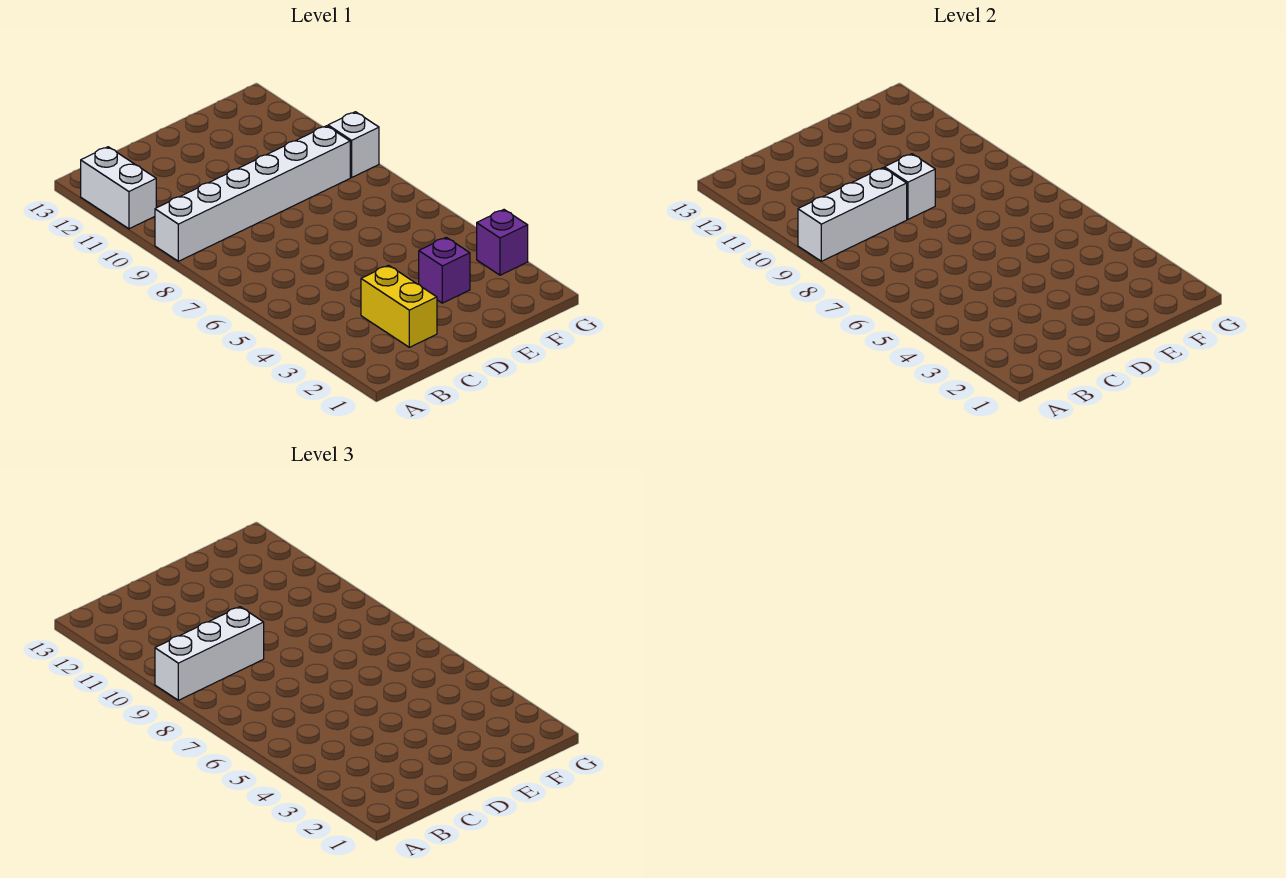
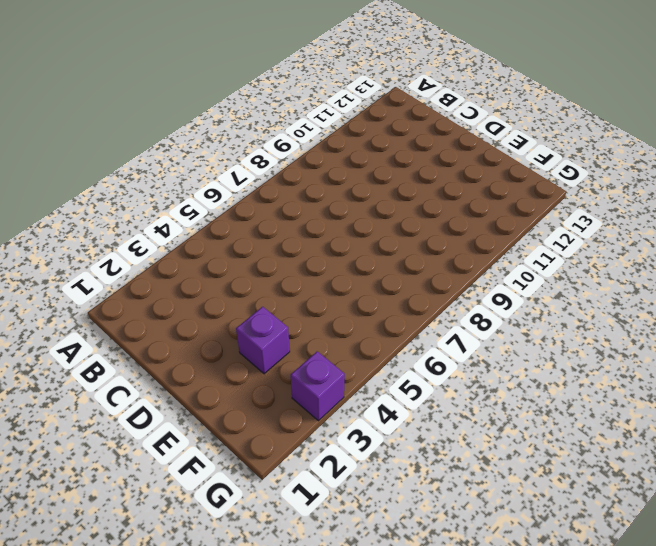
none -> white 1x6 brick [155,126,350,261]
none -> white 1x2 brick [81,147,156,229]

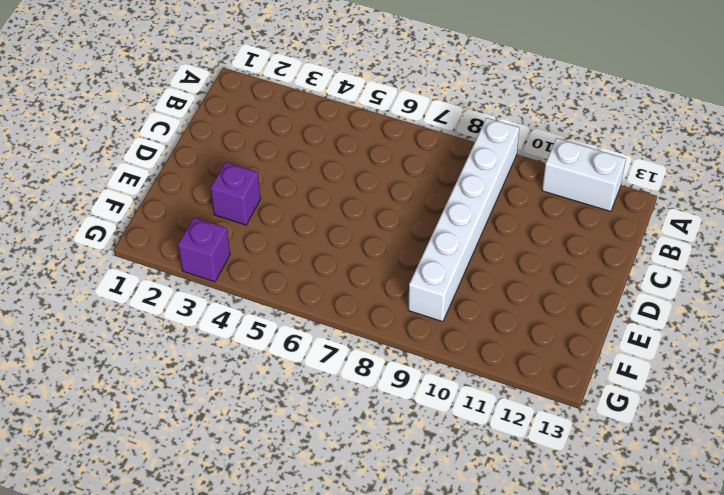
none -> yellow 1x2 brick [361,265,437,347]
none -> white 1x1 brick [328,112,379,177]

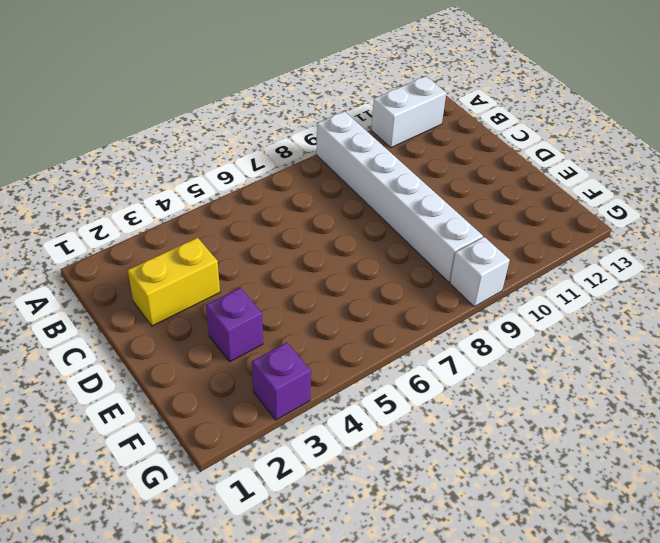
none -> white 1x3 brick [798,168,907,261]
none -> white 1x1 brick [884,154,935,219]

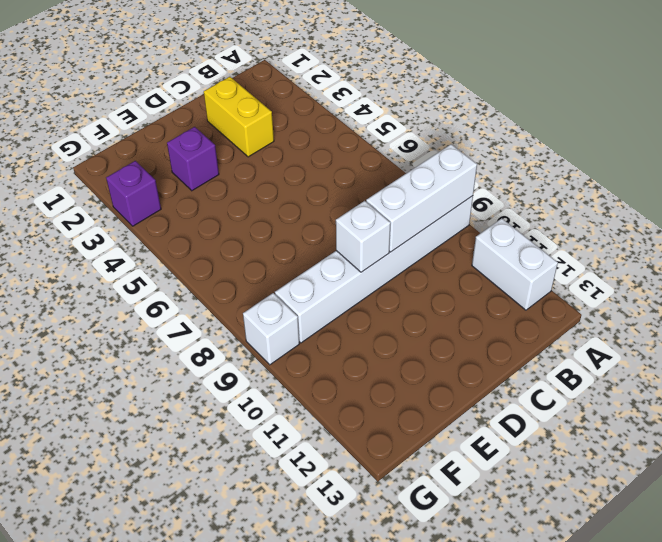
none -> white 1x3 brick [155,607,264,700]

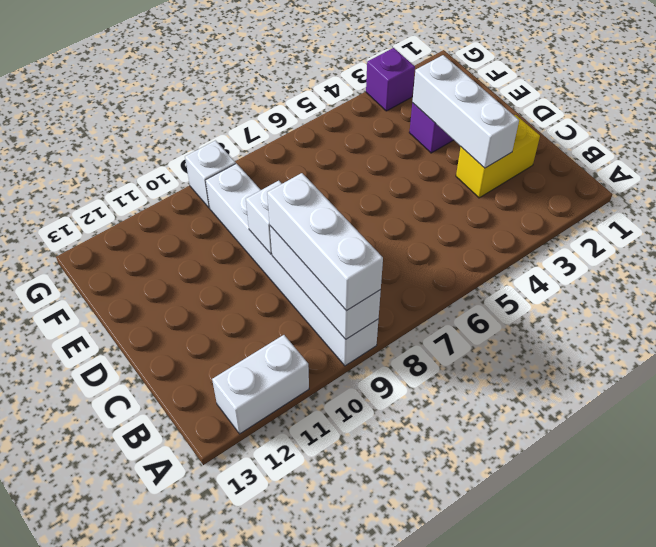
white 1x3 brick [412,55,519,168] -> none

